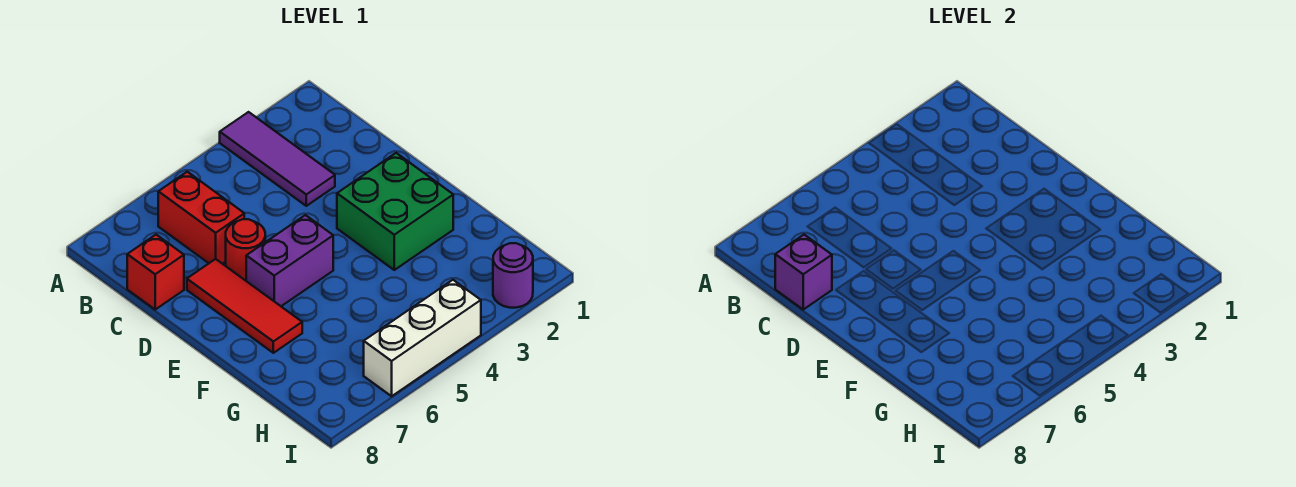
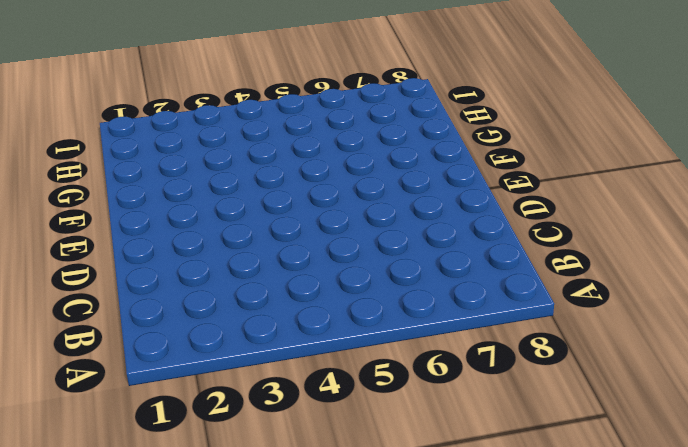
none -> purple 1x3 tile [220,112,335,206]
none -> red 1x2 brick [158,172,244,264]

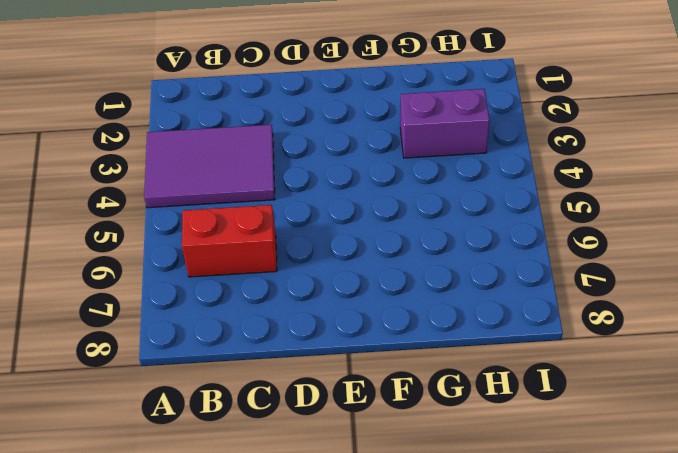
purple 2x3 tile [144,125,275,208] -> purple 1x3 tile [220,112,335,206]
purple 1x2 brick [400,89,490,158] -> purple 1x2 brick turned to [246,215,333,306]
none -> red 1x1 brick [127,235,184,309]
none -> red 1x1 round brick [226,219,265,281]

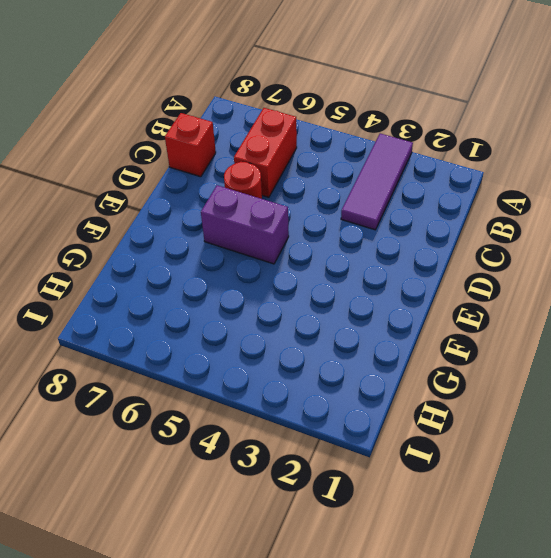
none -> red 1x3 tile [187,259,302,353]
none -> green 2x2 brick [337,153,453,270]

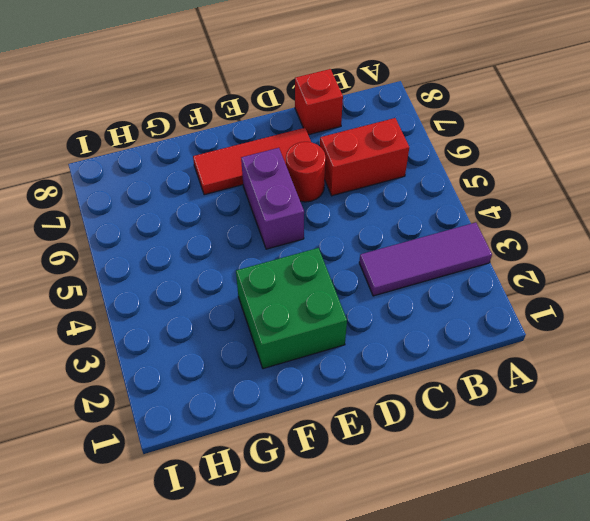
none -> purple 1x1 round brick [493,243,533,308]
none -> white 1x3 brick [364,280,481,396]

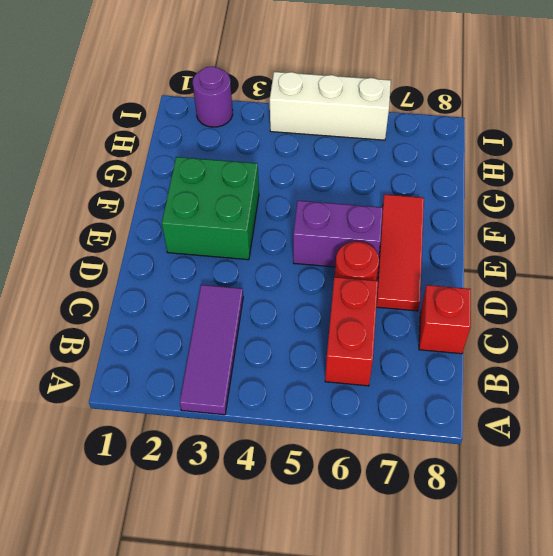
none -> purple 1x1 brick [775,235,832,309]

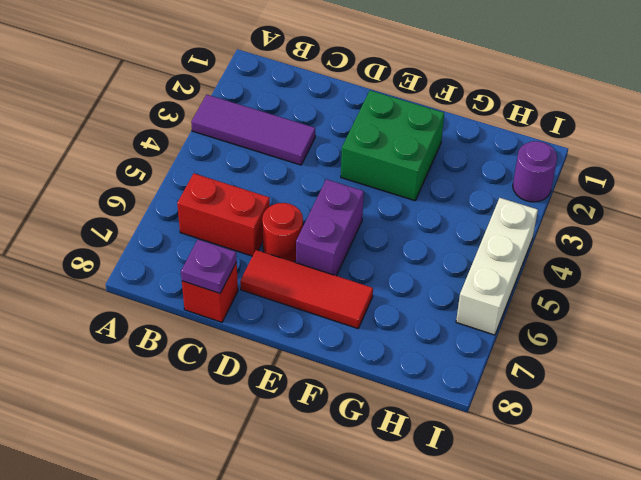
purple 1x1 plate [181,239,237,293] -> purple 1x1 brick [775,235,832,309]

